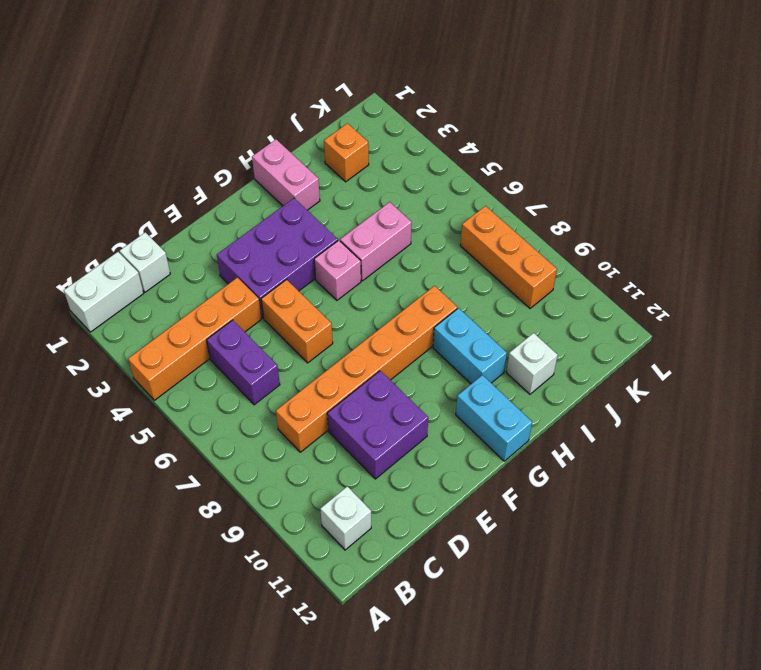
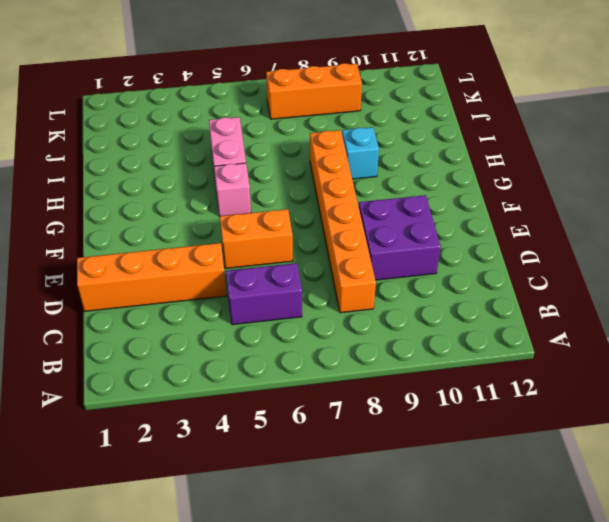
orange 1x4 brick [77,243,227,311] -> orange 1x4 brick turned to [128,278,261,400]
cyan 1x1 brick [342,127,379,179] -> cyan 1x2 brick [433,308,507,384]
none -> white 1x2 brick [64,252,144,332]
none -> white 1x1 brick [320,486,371,550]
none -> white 1x1 brick [120,232,170,292]

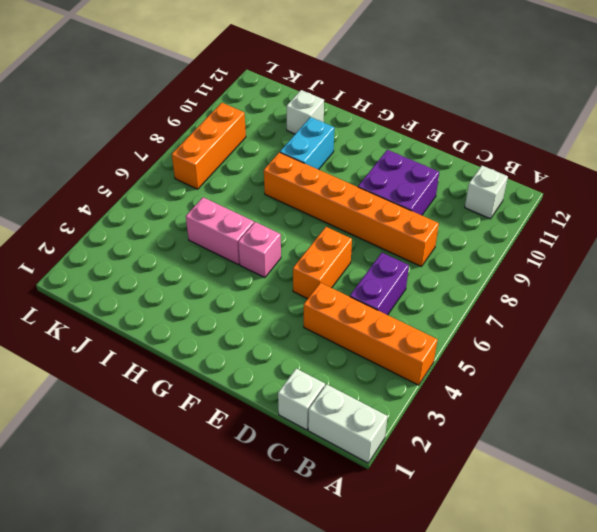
none -> purple 2x3 brick [217,198,338,318]
none -> cyan 1x2 brick [456,375,532,461]
none -> pink 1x2 brick [252,140,320,210]

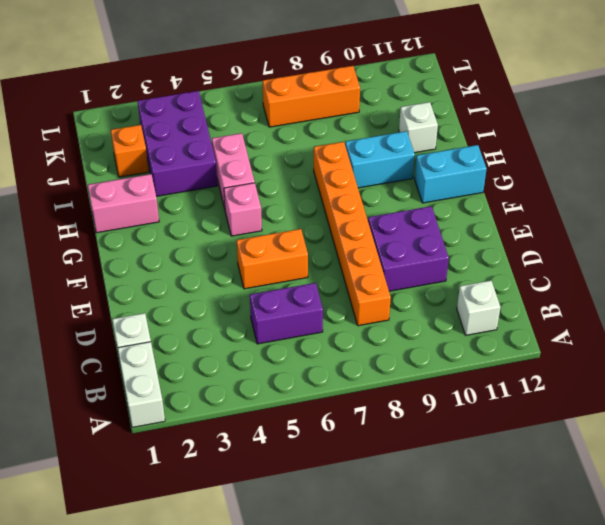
purple 2x3 brick [138,91,218,196] -> purple 2x3 brick moved to [217,198,338,318]
none -> orange 1x4 brick [128,278,261,400]

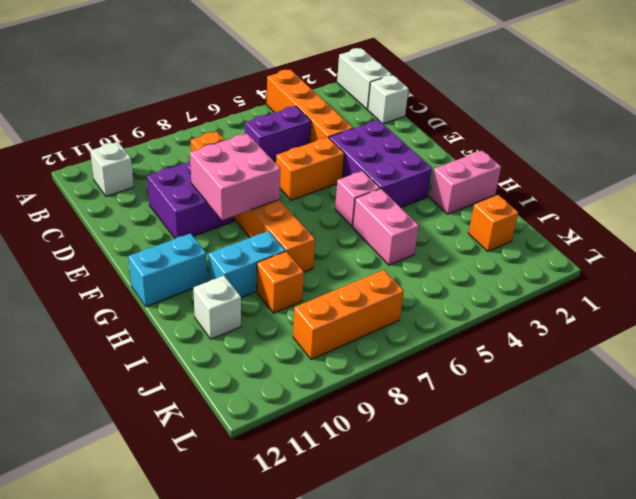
pink 2x2 brick [190,134,280,220] -> none
orange 1x1 brick [257,251,304,313] -> none

